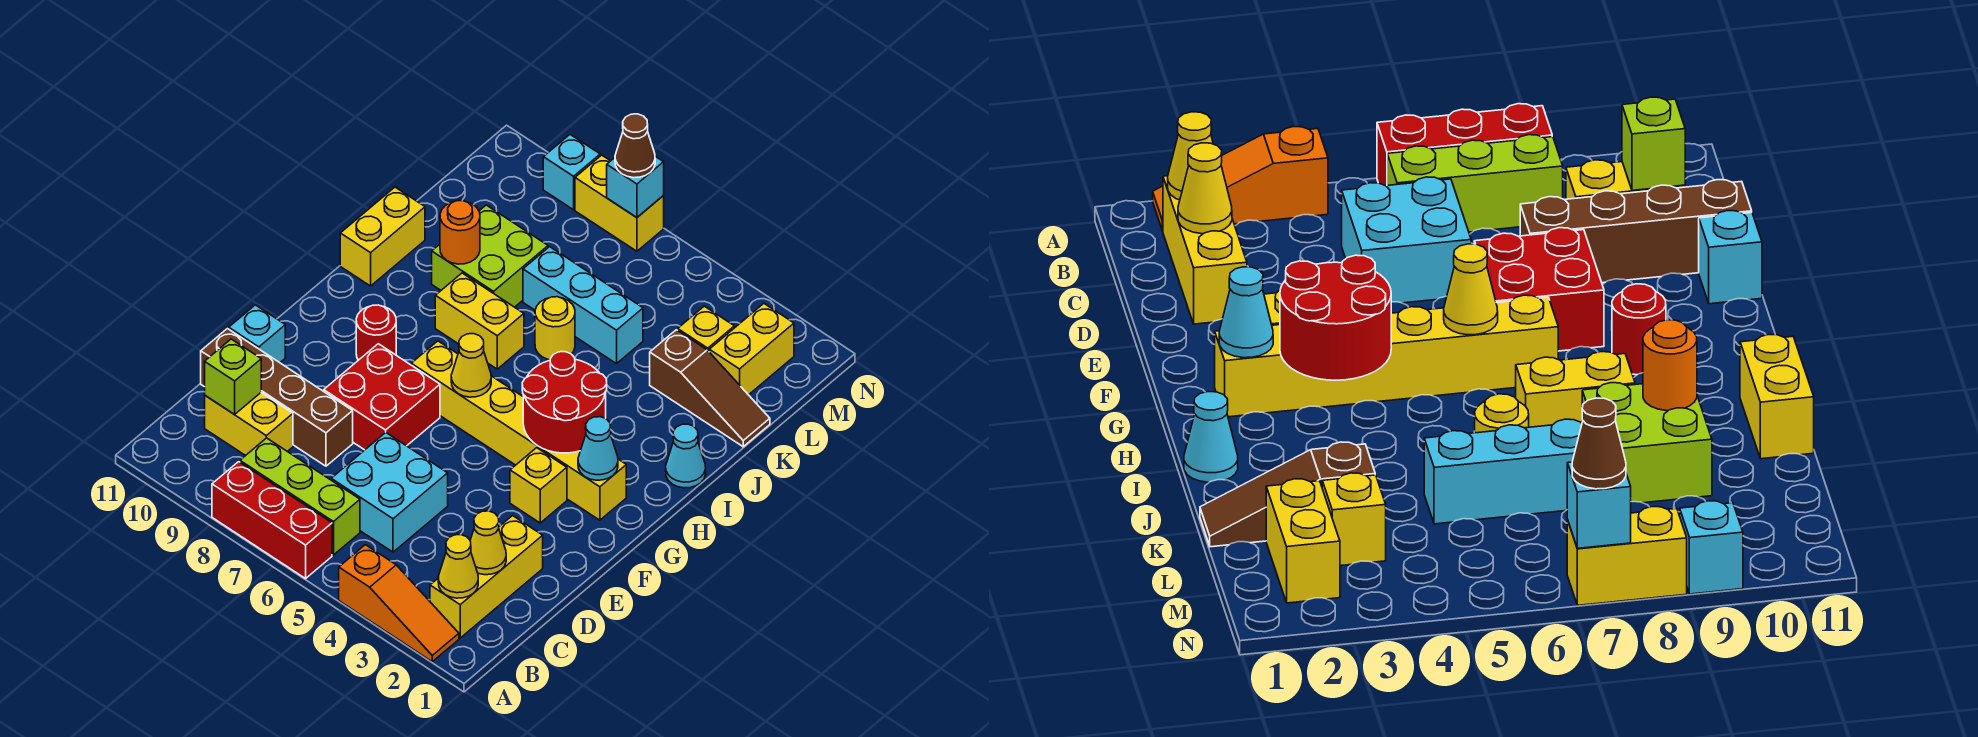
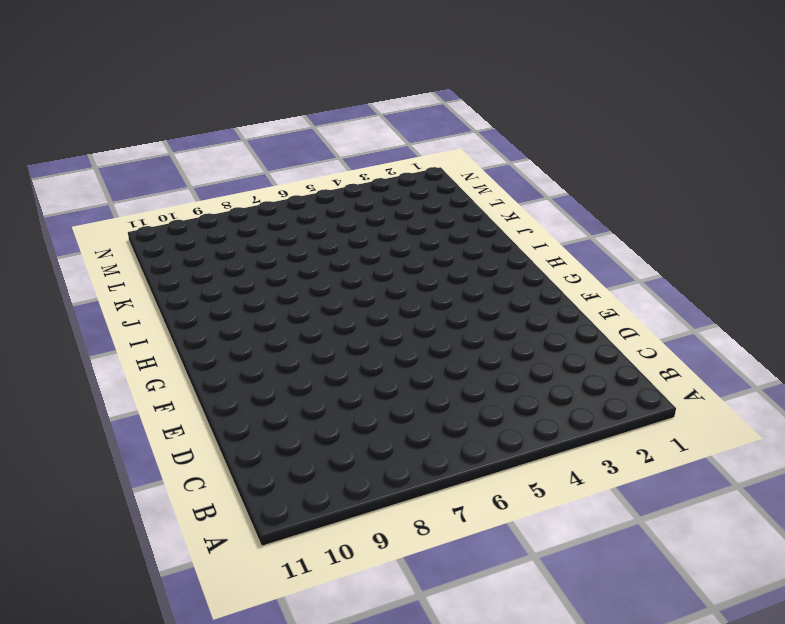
none -> orange 1x3 slope [339,545,459,661]
none -> red 1x3 brick [212,462,332,579]
none -> yellow 1x3 brick [430,516,543,638]
none -> lime 1x3 brick [240,438,360,555]

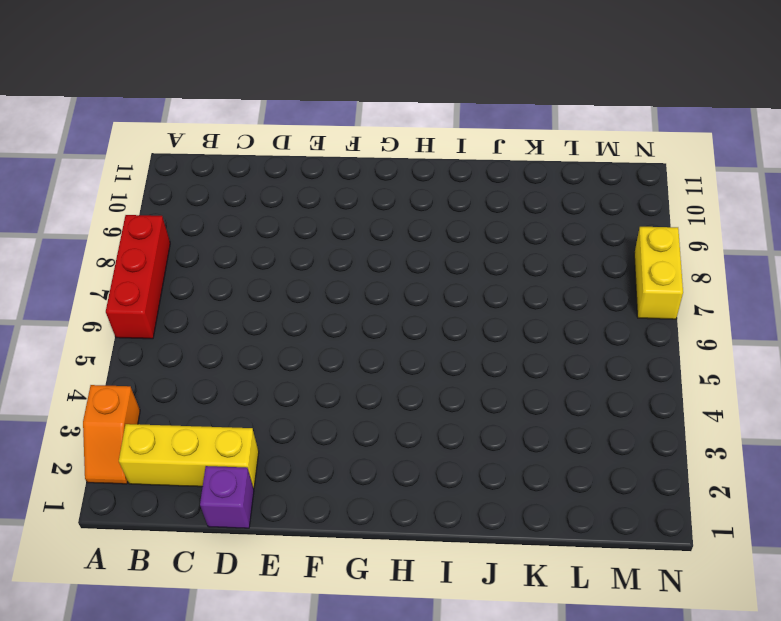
orange 1x2 slope [83,385,140,484] -> orange 1x3 slope [339,545,459,661]
purple 1x1 brick [200,466,254,528] -> none
none -> lime 1x3 brick [240,438,360,555]
none -> cyan 2x2 brick [331,433,448,552]
none -> yellow 1x2 brick [205,393,293,456]
none -> brown 1x4 brick [201,329,353,466]

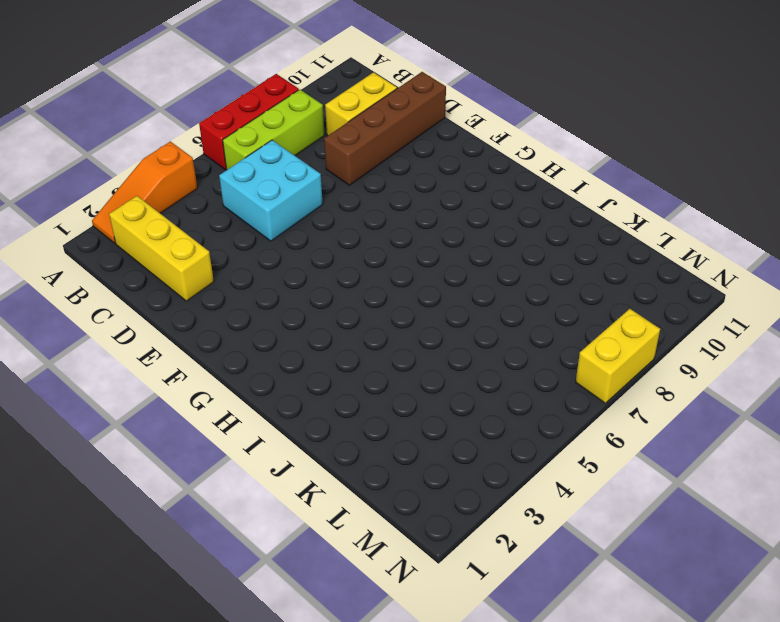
none -> red 2x2 brick [324,344,440,450]
none -> cyan 1x1 brick [229,305,285,363]
none -> yellow 1x1 brick [510,448,567,523]
none -> yellow 1x6 brick [411,341,626,520]

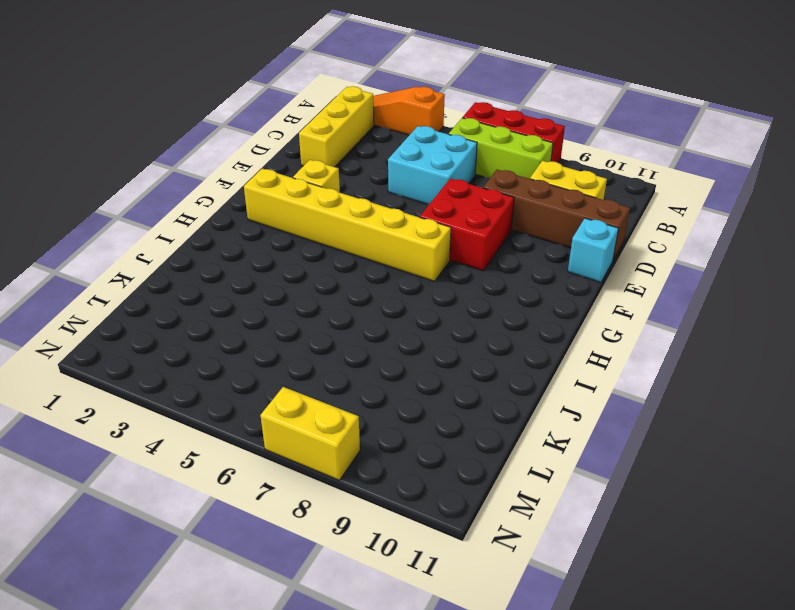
none -> red 1x1 round brick [356,305,396,360]
none -> cyan 1x1 cone [666,424,706,488]
none -> yellow 1x2 brick [435,273,524,369]
none -> yellow 1x2 brick [340,187,425,286]

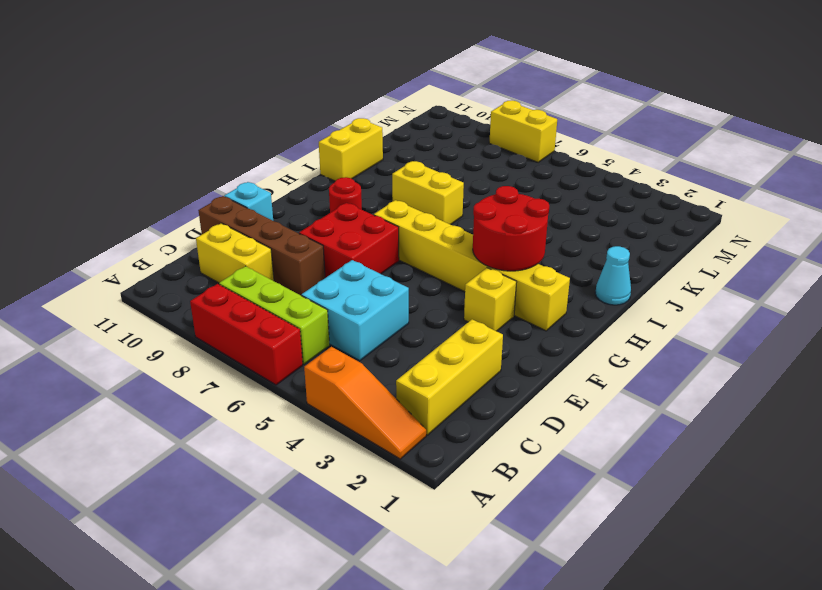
none -> yellow 1x1 round brick [535,297,575,360]
none -> lime 2x2 brick [432,205,548,307]
none -> brown 1x3 slope [650,330,770,447]
none -> cyan 1x3 brick [523,247,643,364]

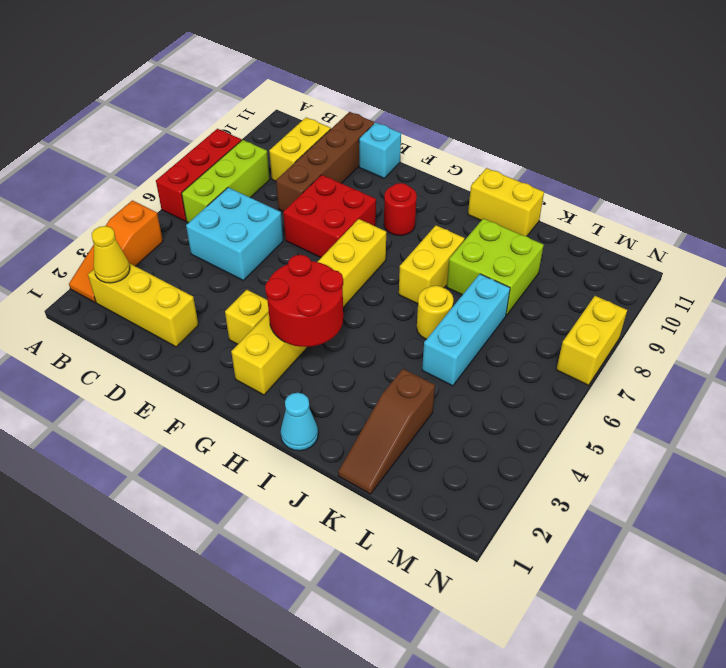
none -> yellow 1x2 brick [709,304,794,395]
none -> yellow 1x1 brick [678,306,734,351]
none -> cyan 1x1 brick [543,135,600,210]
none -> yellow 1x1 cone [470,511,506,575]

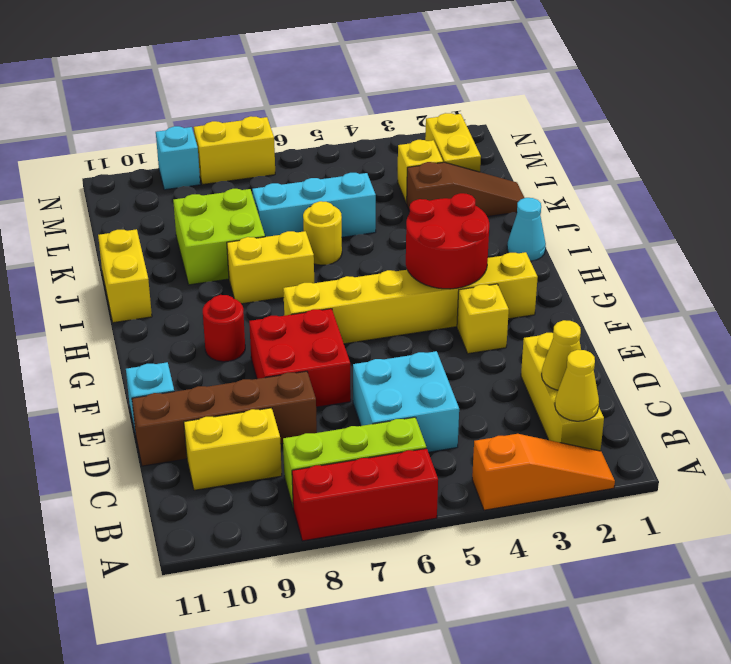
none -> lime 1x1 brick [205,339,261,415]
none -> cyan 1x1 cone [578,417,618,480]
none -> yellow 1x1 cone [451,334,491,397]
none -> orange 1x1 round brick [440,201,480,264]

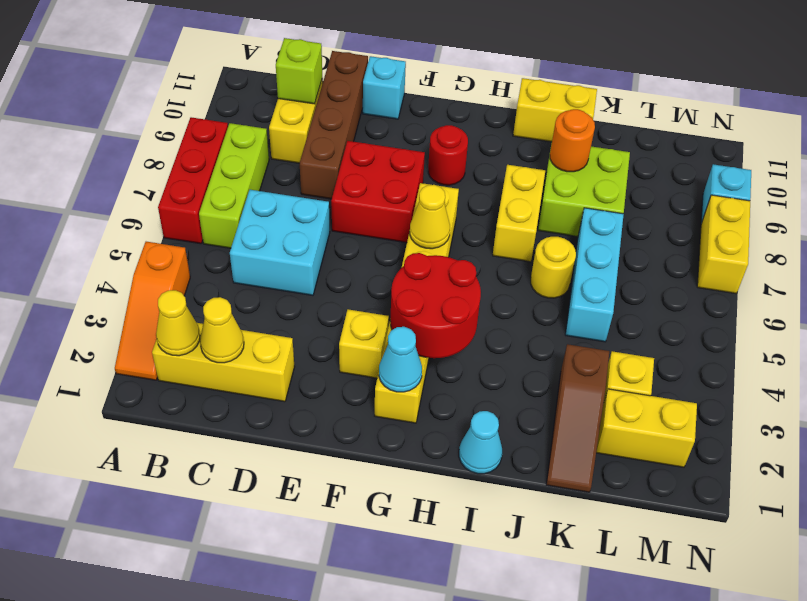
none -> cyan 1x1 brick [607,156,664,217]
none -> brown 1x1 cone [615,114,655,178]

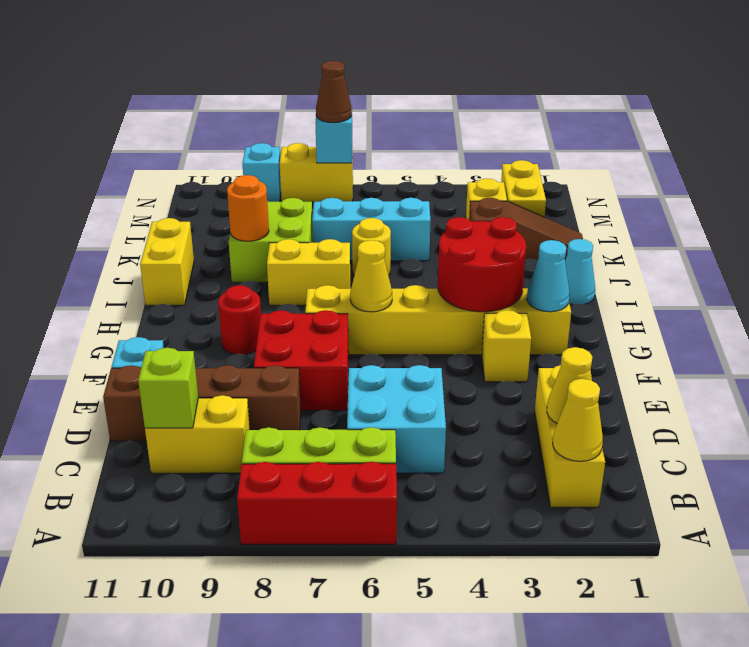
none -> orange 1x3 slope [339,545,459,661]

